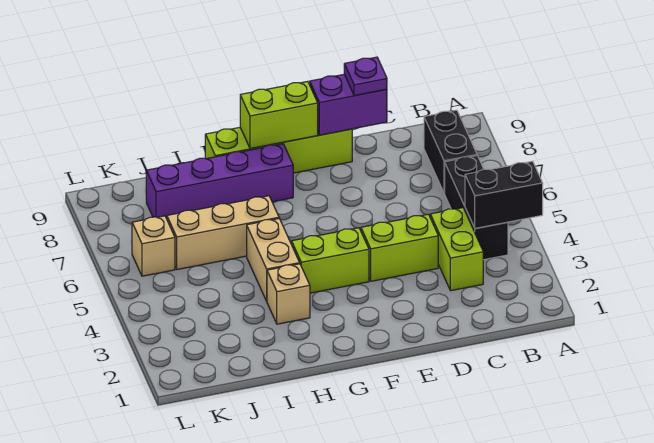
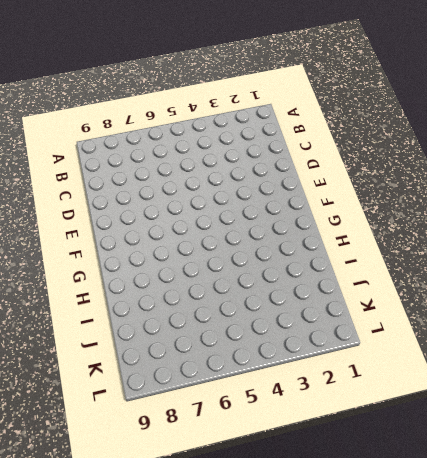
none -> black 1x3 brick [445,156,508,260]
none -> black 1x2 brick [424,110,477,193]
none -> lime 1x2 brick [430,208,483,291]

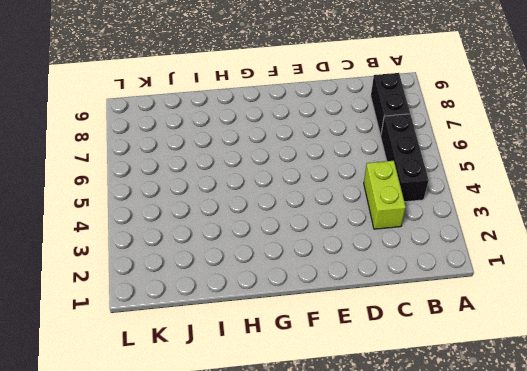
none -> lime 1x2 brick [361,214,438,281]
none -> lime 1x4 brick [205,128,352,173]
none -> lime 1x2 brick [292,228,369,293]

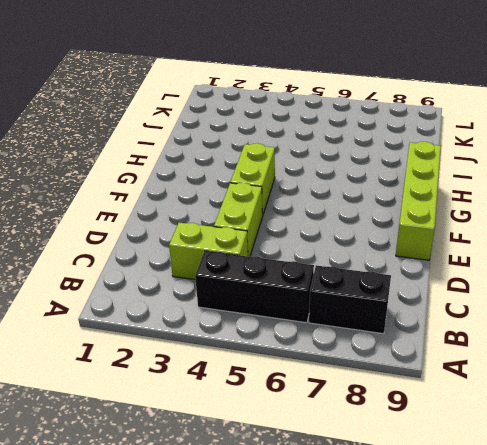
none -> purple 1x4 brick [146,144,293,219]
none -> tan 1x1 brick [267,264,310,324]
none -> tan 1x2 brick [247,219,300,301]

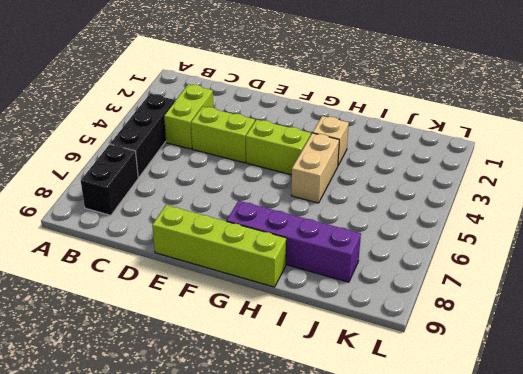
none -> tan 1x3 brick [167,196,279,269]
none -> tan 1x1 brick [132,216,175,276]
none -> black 1x2 brick [465,161,543,228]

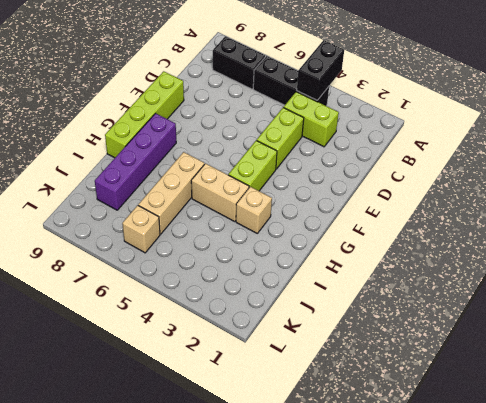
none -> purple 1x2 brick [310,74,387,135]
none -> lime 1x2 brick [240,81,318,149]
none -> purple 1x1 plate [344,57,387,96]

